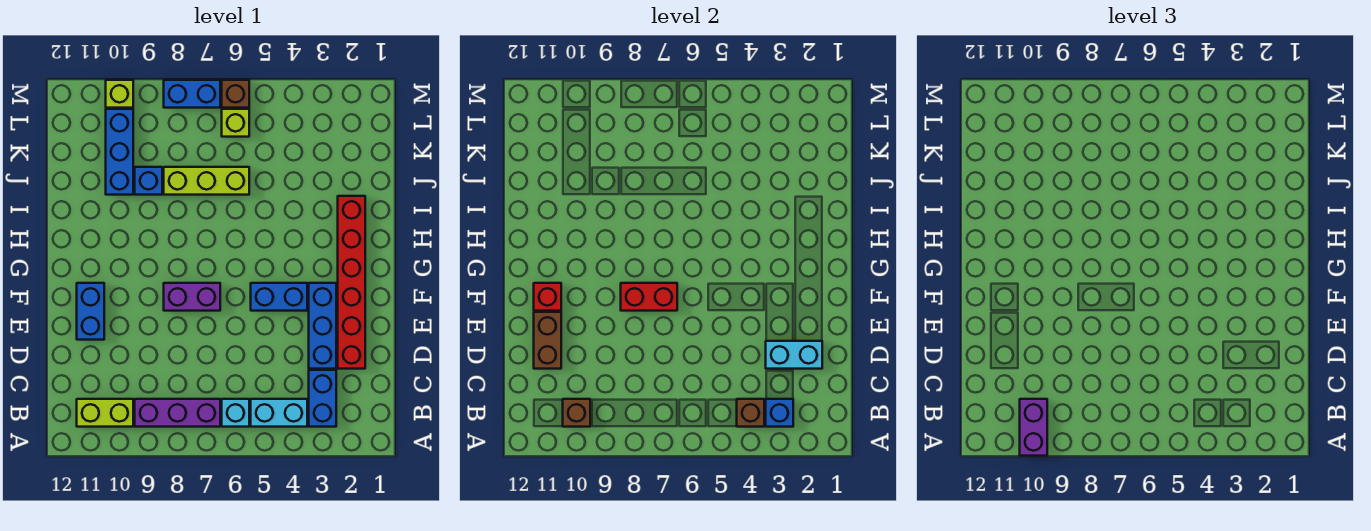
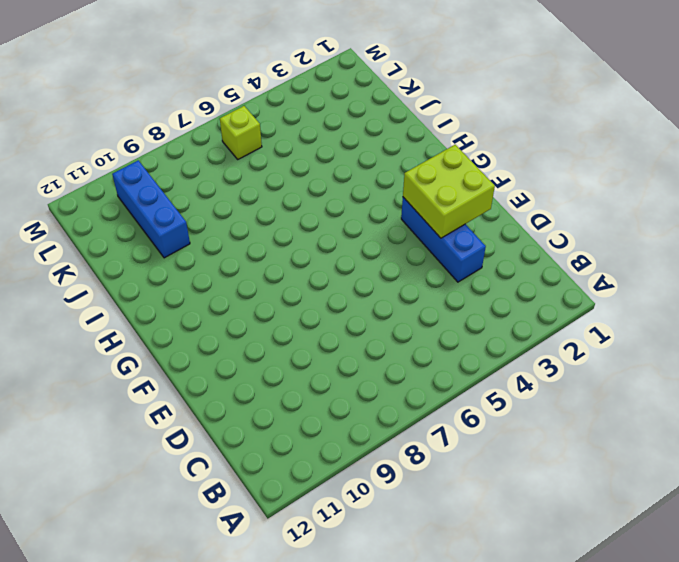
lime 2x2 brick [403,145,495,238] -> none
none -> blue 1x2 brick [309,370,336,427]
none -> cyan 1x2 brick [251,399,307,427]
none -> cyan 1x1 brick [222,399,249,427]

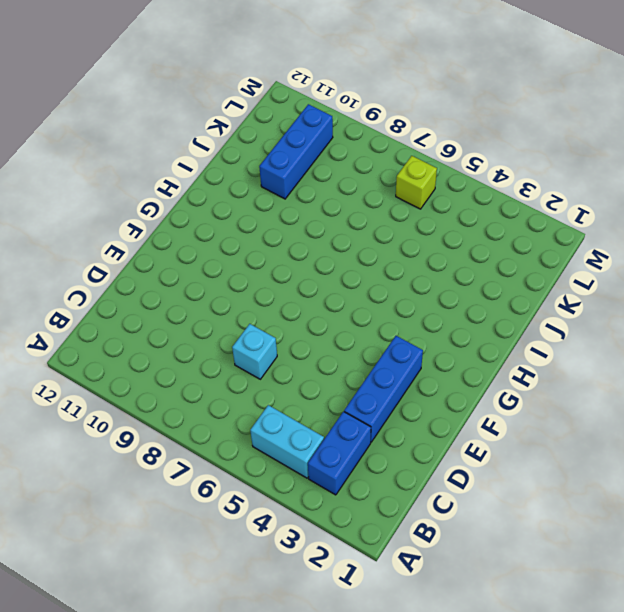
cyan 1x1 brick [232,324,277,379] -> cyan 1x1 brick moved to [222,399,249,427]
none -> purple 1x3 brick [135,399,220,427]
none -> lime 1x2 brick [77,399,133,427]
none -> red 1x6 brick [338,196,365,369]

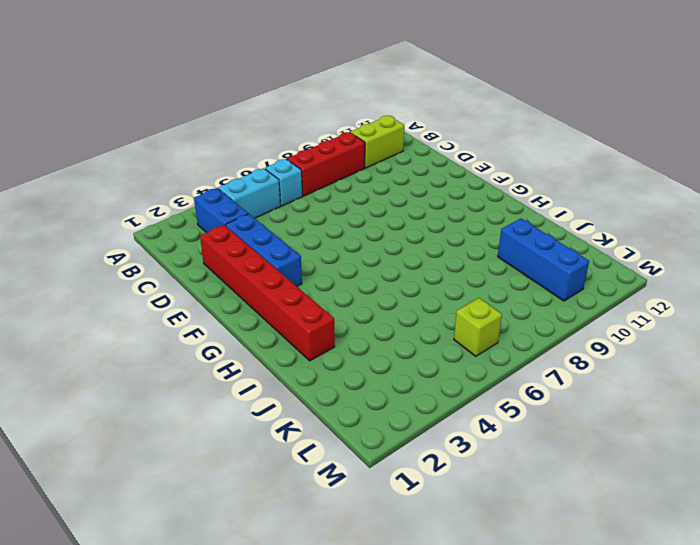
red 1x3 brick [287,132,365,196] -> purple 1x3 brick [135,399,220,427]
none -> blue 1x2 brick [77,283,104,340]
none -> blue 1x2 brick [251,283,307,311]
none -> purple 1x2 brick [164,283,220,311]

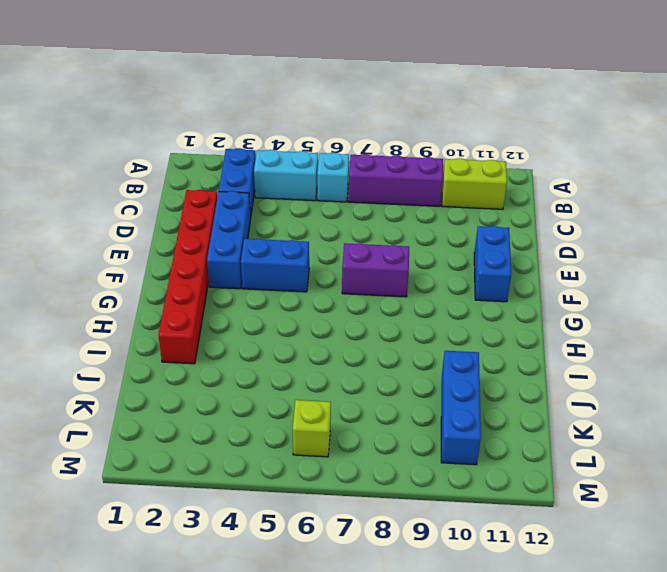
none -> lime 1x3 brick [164,167,249,195]
none -> blue 1x1 brick [135,167,162,195]
none -> brown 1x1 brick [222,80,249,108]

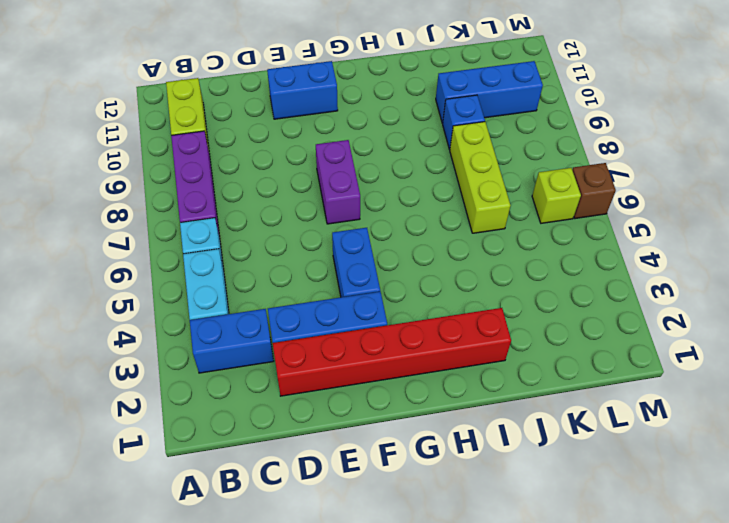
none -> blue 1x2 brick [164,80,220,108]
none -> lime 1x1 brick [106,80,133,108]
none -> blue 1x1 brick [766,399,793,427]

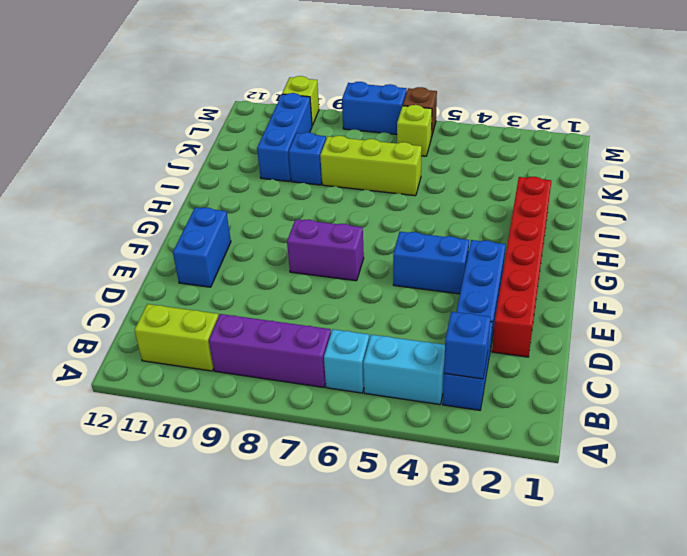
none -> brown 1x1 brick [737,399,764,427]
none -> brown 1x1 brick [563,399,590,427]
none -> cyan 1x2 brick [766,341,822,369]

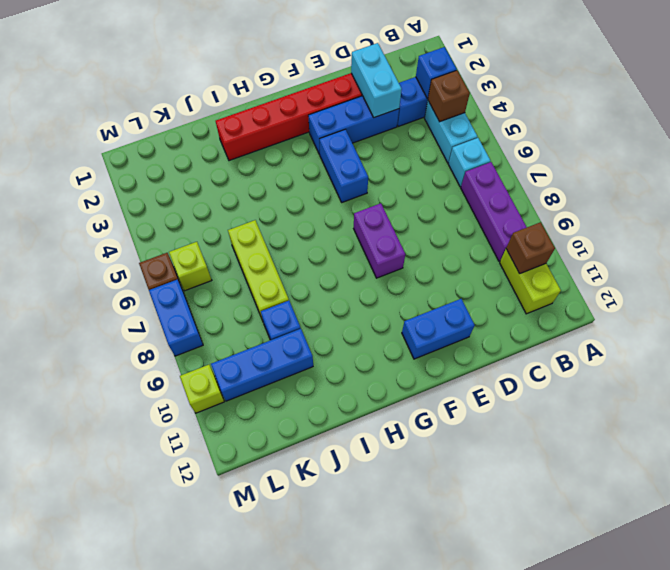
none -> brown 1x2 brick [534,312,561,369]
none -> red 1x2 brick [621,283,677,311]
none -> red 1x1 brick [534,283,561,311]

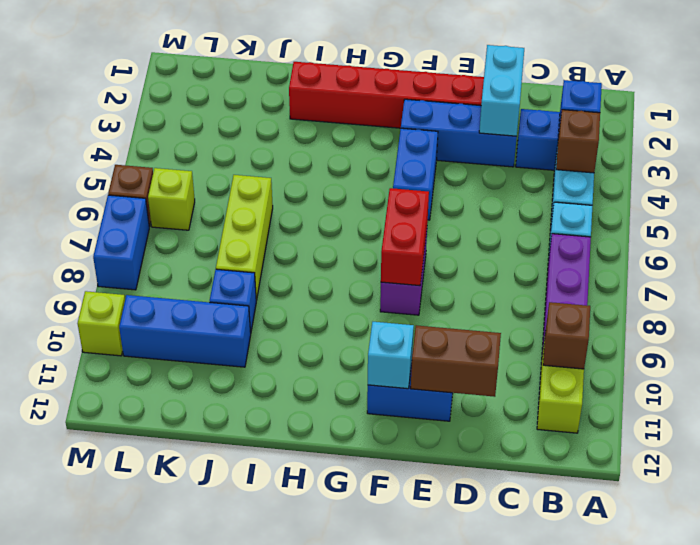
cyan 1x1 brick [368,322,414,389] -> red 1x1 brick [534,283,561,311]
none -> purple 1x2 brick [1020,399,1047,456]

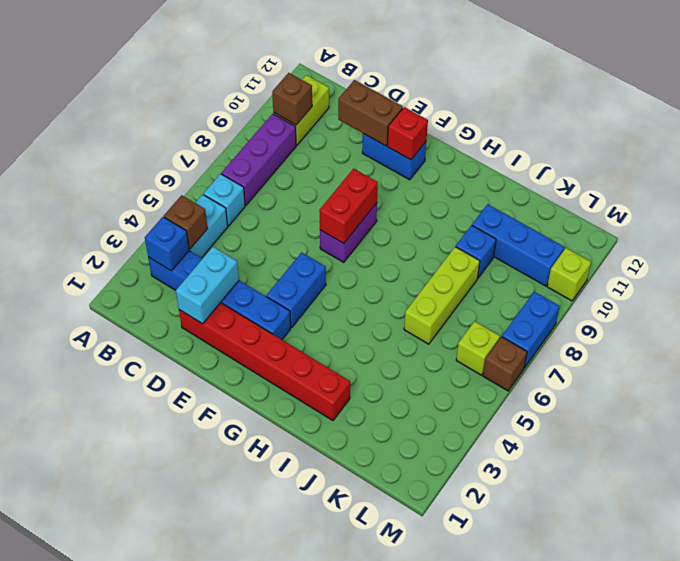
none -> purple 1x2 brick [1020,399,1047,456]

